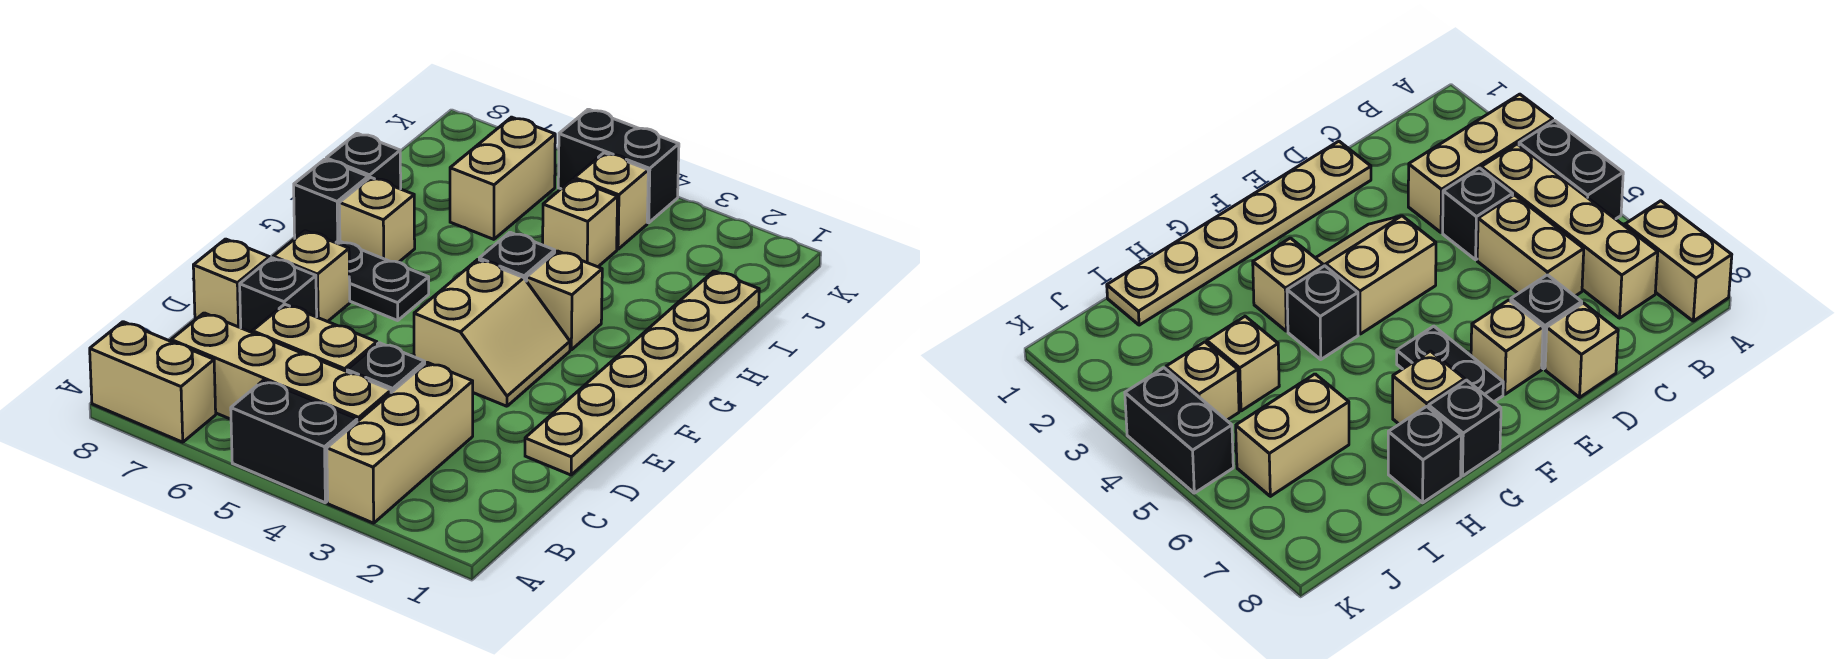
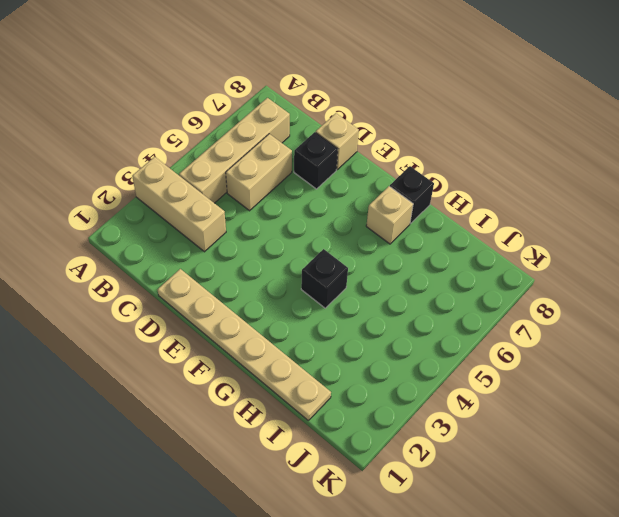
none -> black 1x2 brick [231,380,357,503]
none -> tan 1x2 brick [90,322,216,442]
none -> black 1x1 brick [347,343,425,393]

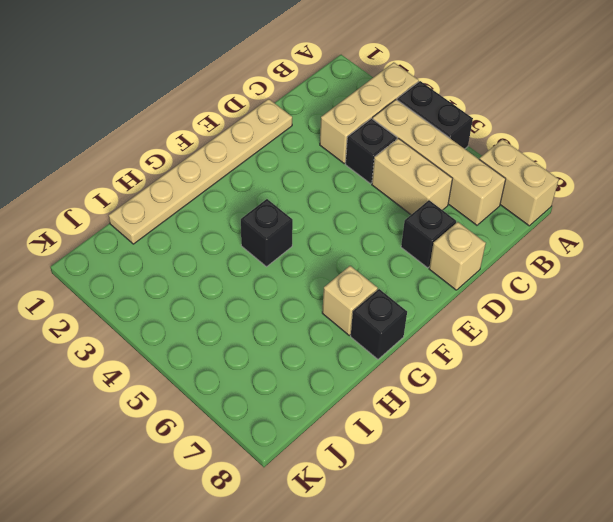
none -> tan 2x2 slope [414,260,570,406]
none -> tan 1x1 brick [273,231,350,322]
none -> black 1x2 plate [336,241,429,320]

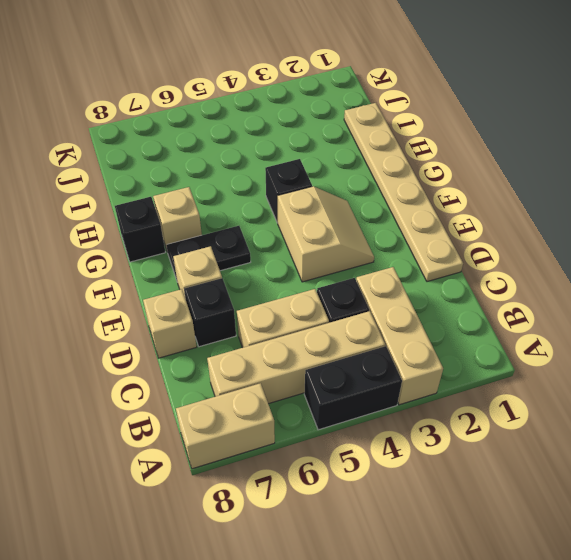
none -> tan 1x1 brick [527,251,602,350]
none -> black 1x1 brick [326,133,401,189]
none -> tan 1x1 brick [543,179,618,267]

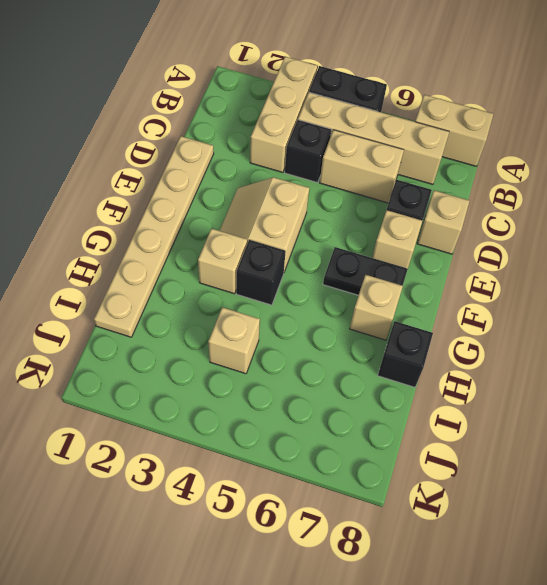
none -> black 1x1 brick [294,159,368,243]
none -> tan 1x2 brick [450,117,555,239]
none -> tan 1x1 brick [574,153,648,249]

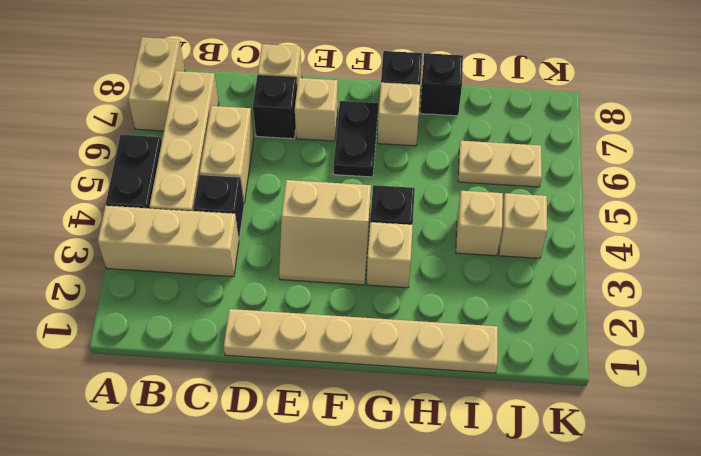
tan 1x2 plate [458,141,542,187] -> tan 1x2 brick [450,117,555,239]
none -> black 1x2 brick [558,109,679,223]

